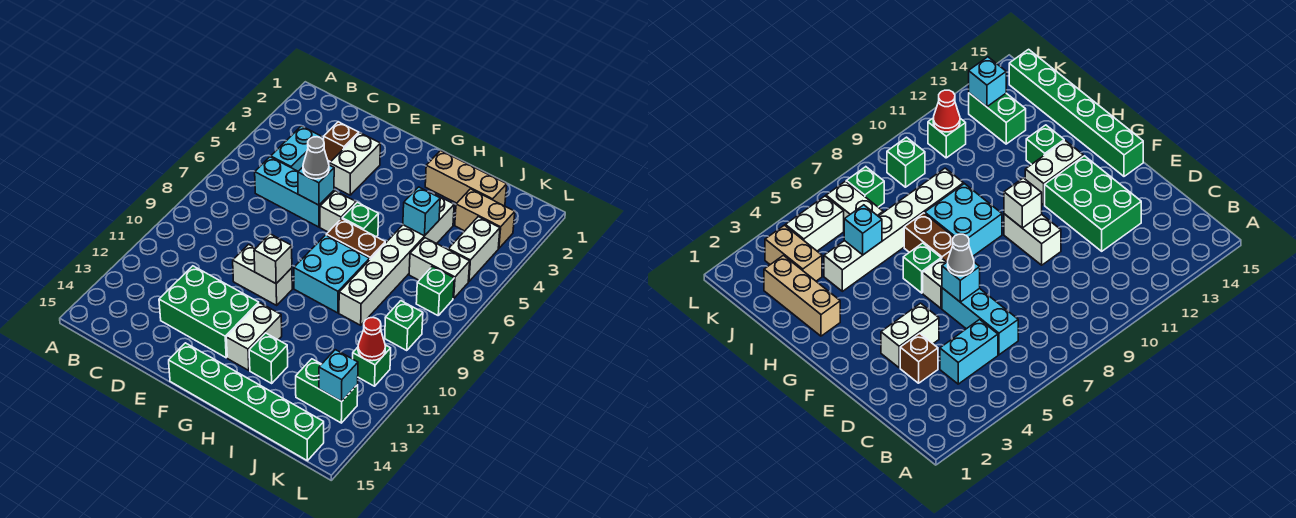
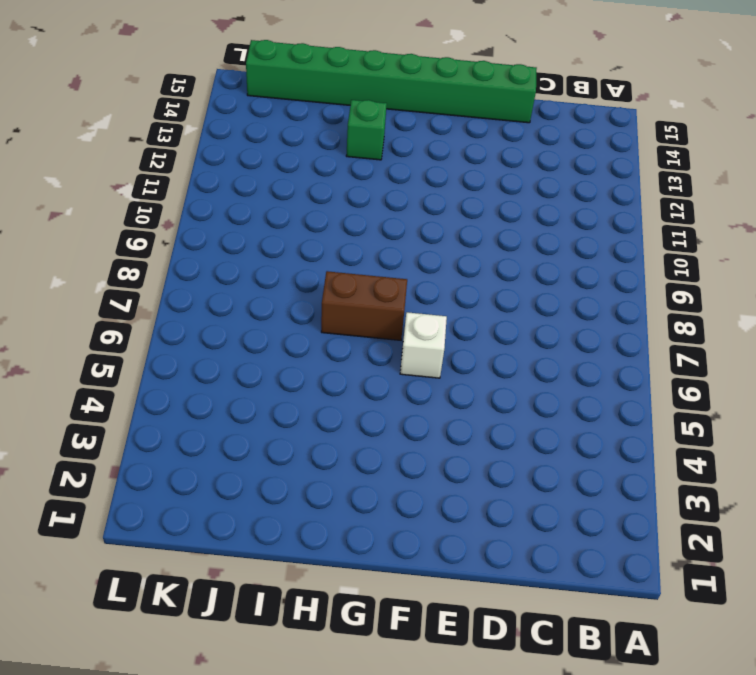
green 1x8 brick [246,40,537,123] -> green 1x6 brick [169,343,324,461]
none -> cyan 1x2 brick [271,126,322,171]
none -> cyan 1x3 brick [255,157,334,227]
none -> brown 1x1 brick [324,122,359,162]

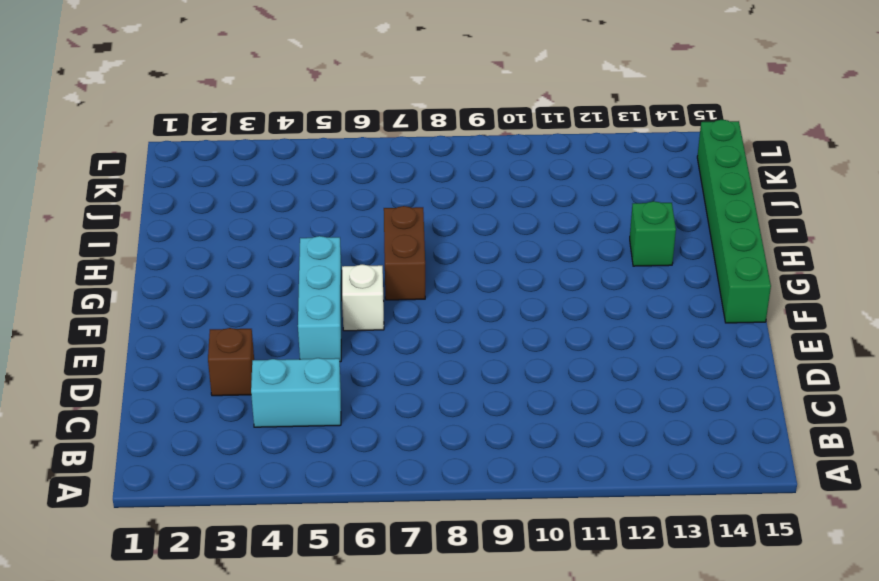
cyan 1x3 brick [298,236,342,362] -> cyan 1x3 brick moved to [255,157,334,227]
none -> green 2x3 brick [159,266,259,358]
none -> white 1x2 brick [330,133,380,195]
none -> white 1x2 brick [233,244,292,305]

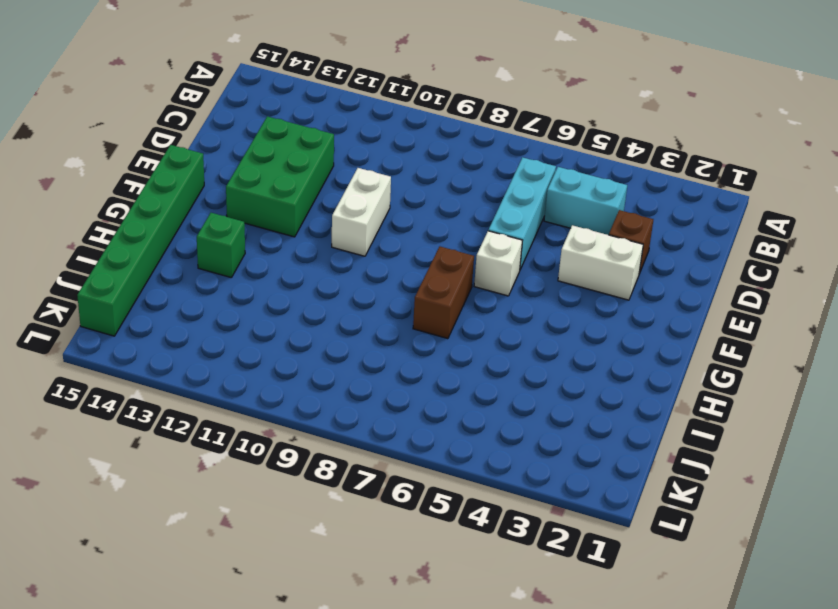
none -> green 1x1 brick [342,202,379,237]
none -> cyan 2x2 brick [294,235,370,313]
none -> white 1x2 brick [226,303,282,371]

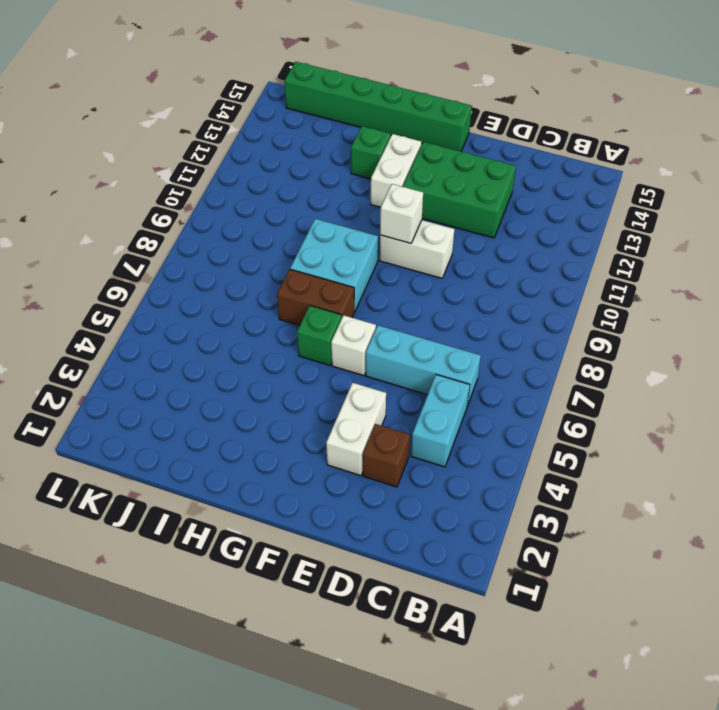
none -> tan 1x3 brick [425,150,507,206]
none -> white 1x6 brick [339,193,454,325]
none -> tan 1x2 brick [455,189,515,248]

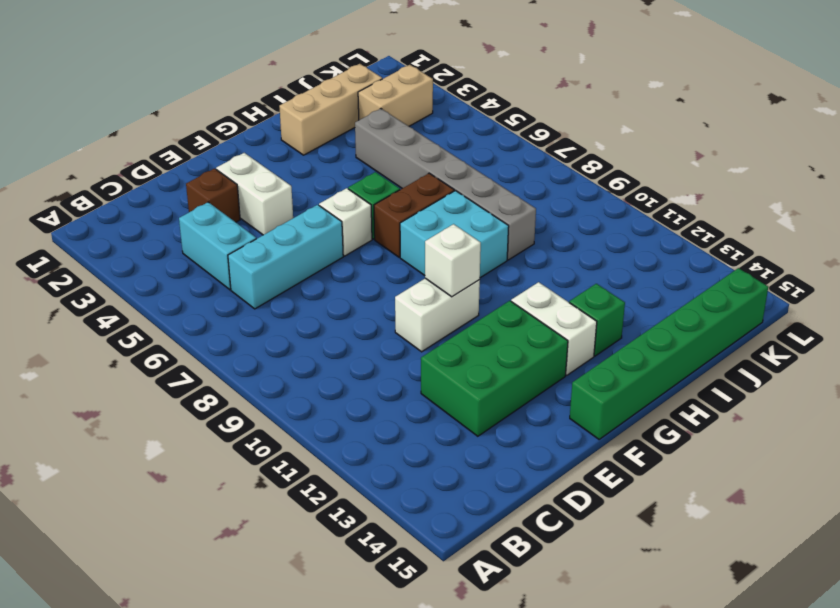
grey 1x6 brick [355,109,536,260] -> white 1x6 brick [339,193,454,325]
none -> white 1x2 brick [409,238,470,298]
none -> green 1x2 brick [296,359,358,423]
none -> white 1x2 brick [448,217,500,282]

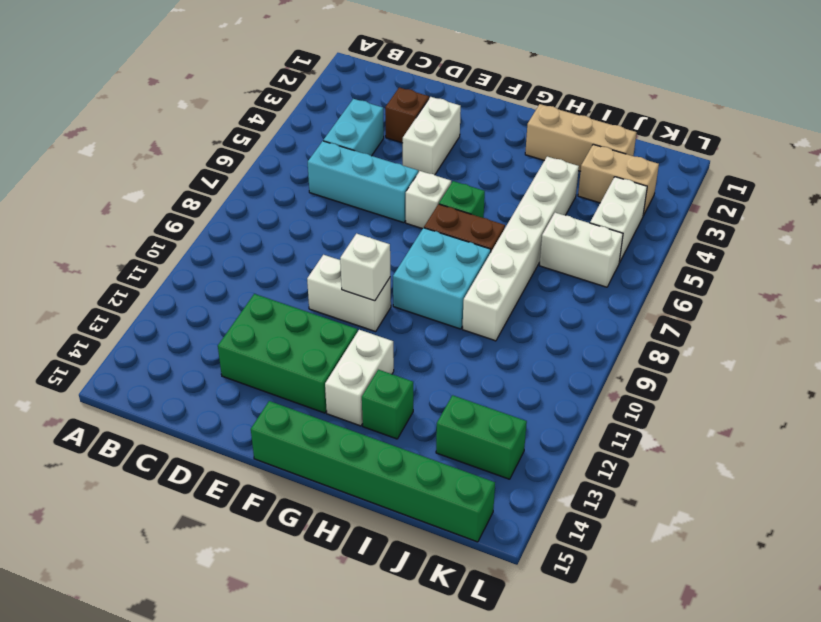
none -> green 1x1 brick [416,266,454,315]
none -> green 1x1 brick [385,301,423,351]
none -> green 1x1 brick [353,345,391,386]

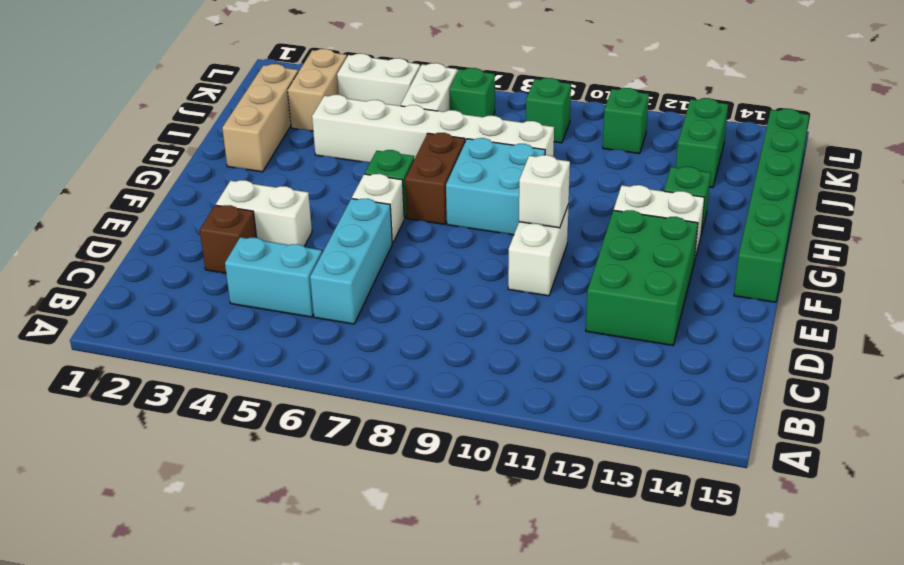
none -> cyan 1x1 brick [298,165,334,205]
none -> cyan 1x1 brick [403,187,440,236]
none -> red 1x1 cone [358,318,385,361]

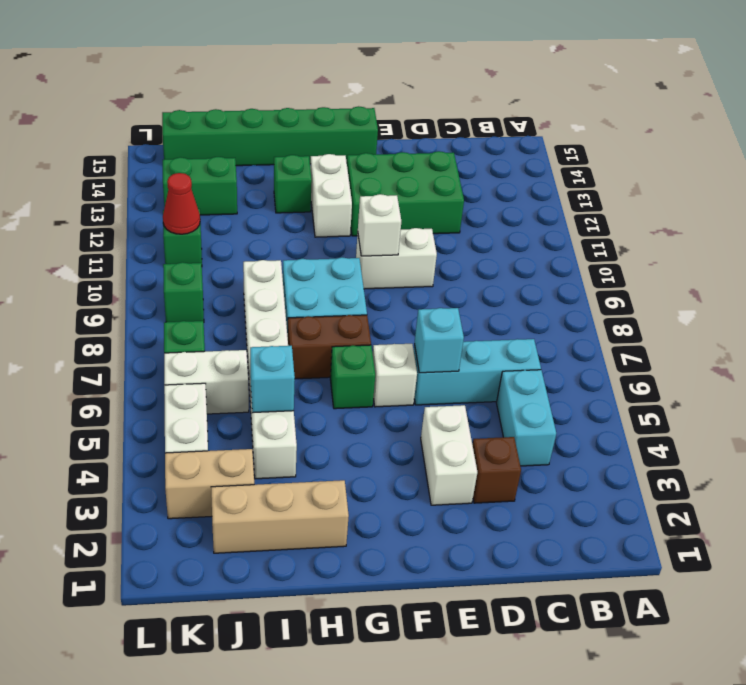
none -> cyan 1x1 brick [319,350,358,402]
none -> grey 1x1 cone [303,137,329,179]

